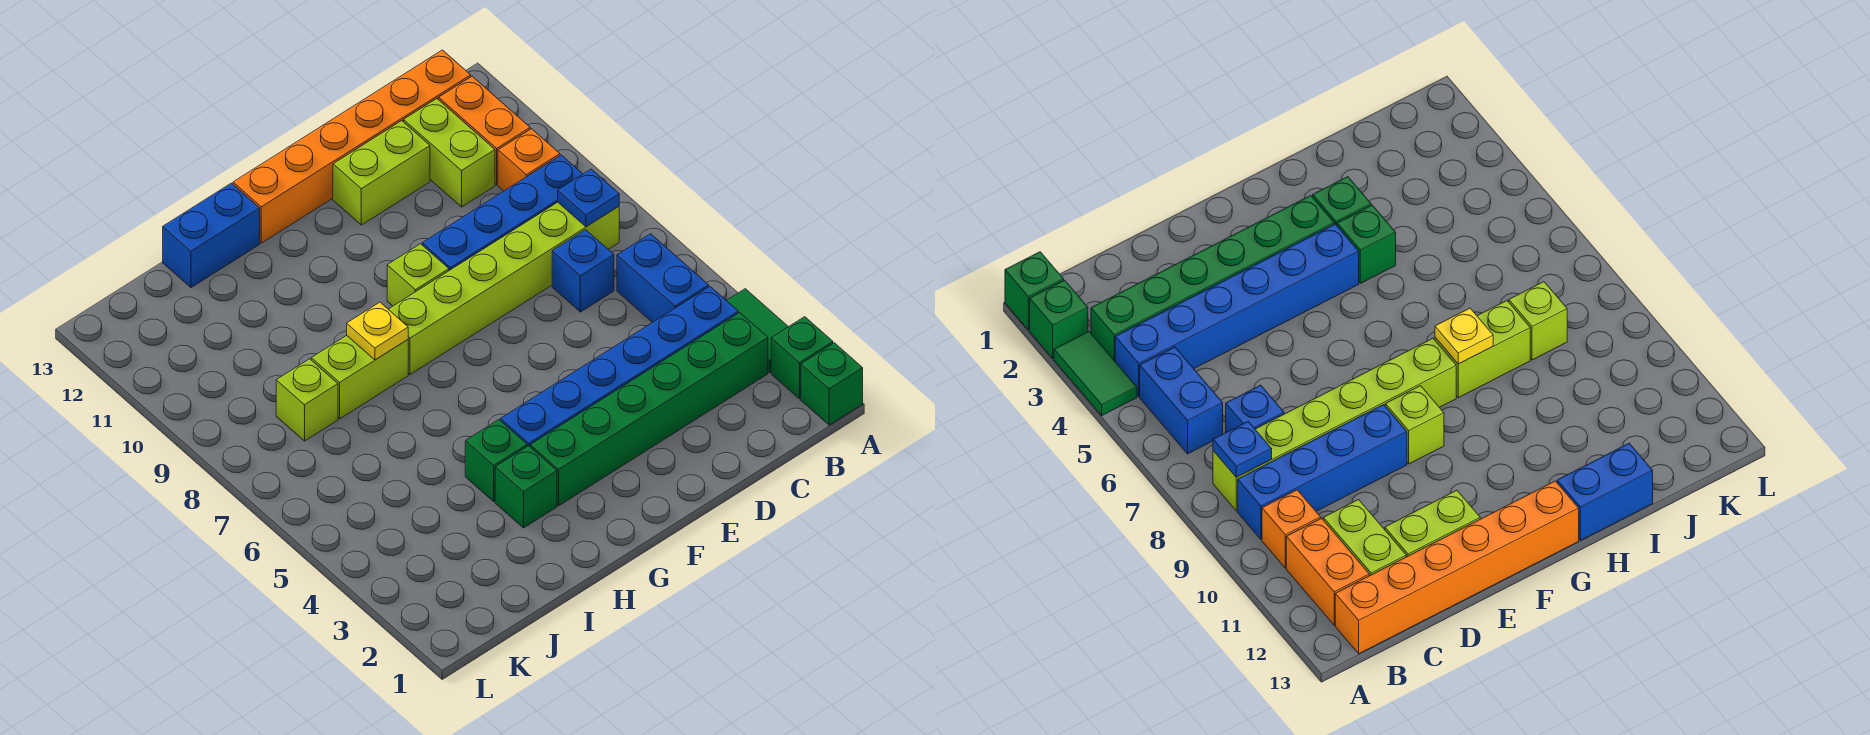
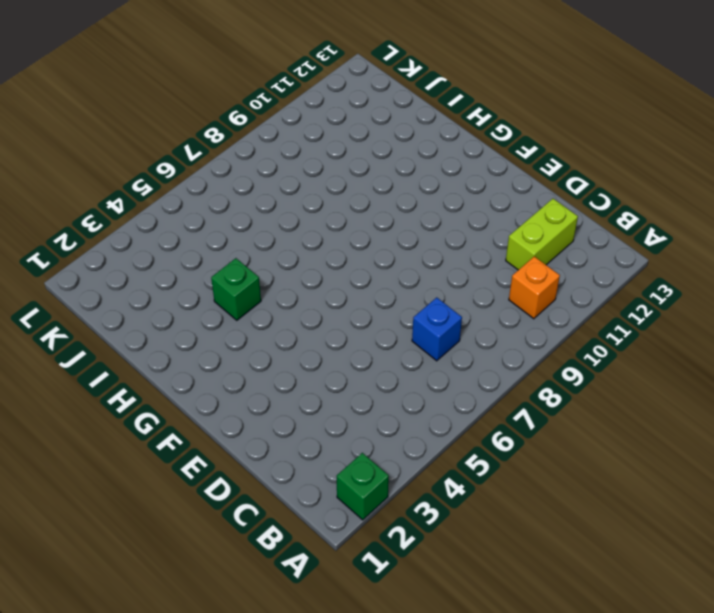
none -> green 1x1 brick [801,343,863,425]
none -> green 1x2 tile [726,289,788,372]
none -> green 1x6 brick [530,313,768,506]

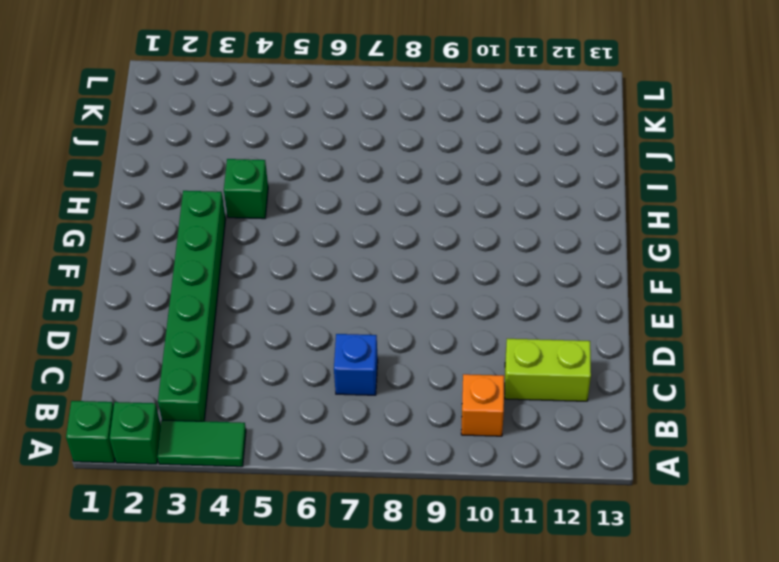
none -> blue 1x6 brick [501,287,738,446]
none -> blue 1x2 brick [617,234,709,323]
none -> lime 1x6 brick [388,202,619,374]

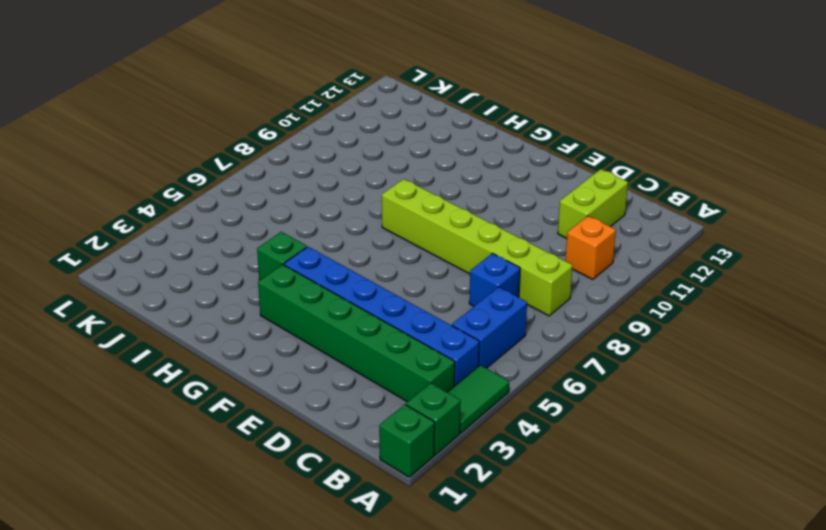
none -> blue 1x4 brick [422,155,582,271]
none -> orange 1x2 brick [439,76,530,185]
none -> orange 1x6 brick [233,50,471,243]

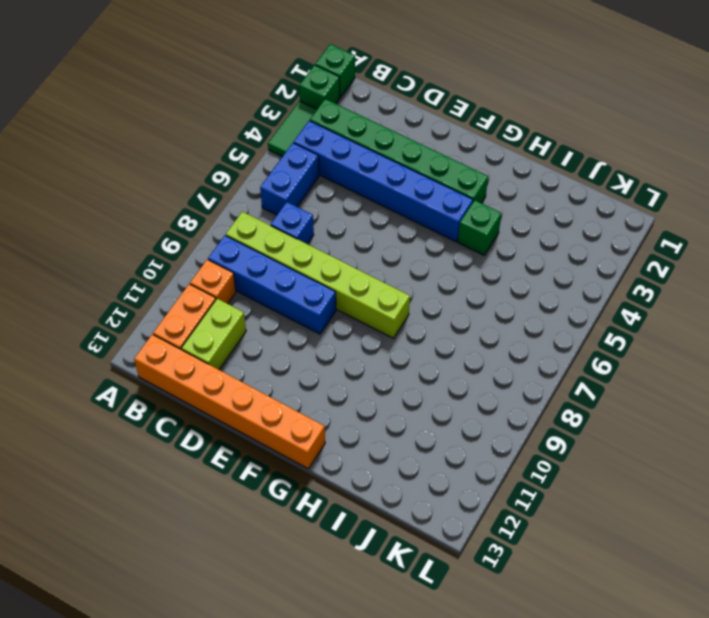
none -> lime 1x2 brick [333,121,430,225]
none -> lime 1x1 brick [387,244,449,306]
none -> green 1x1 brick [495,446,557,528]

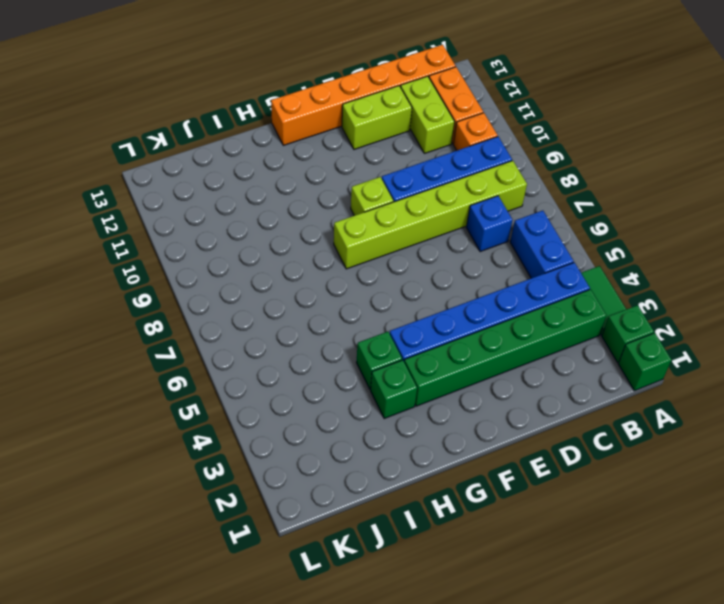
none -> lime 1x2 brick [311,336,408,419]
none -> blue 1x2 brick [163,183,260,287]
none -> lime 1x1 brick [276,359,338,441]

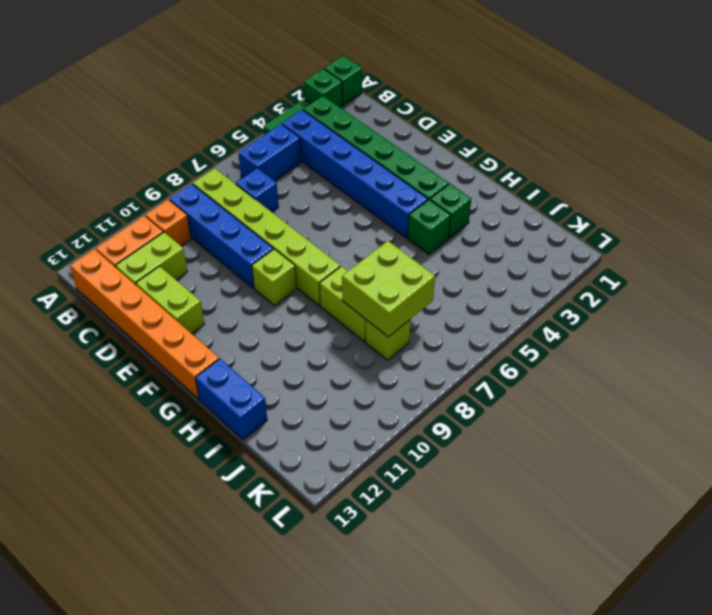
lime 2x2 brick [342,241,435,337] -> none
none -> blue 1x1 plate [558,169,619,227]
none -> yellow 1x1 plate [347,302,408,360]

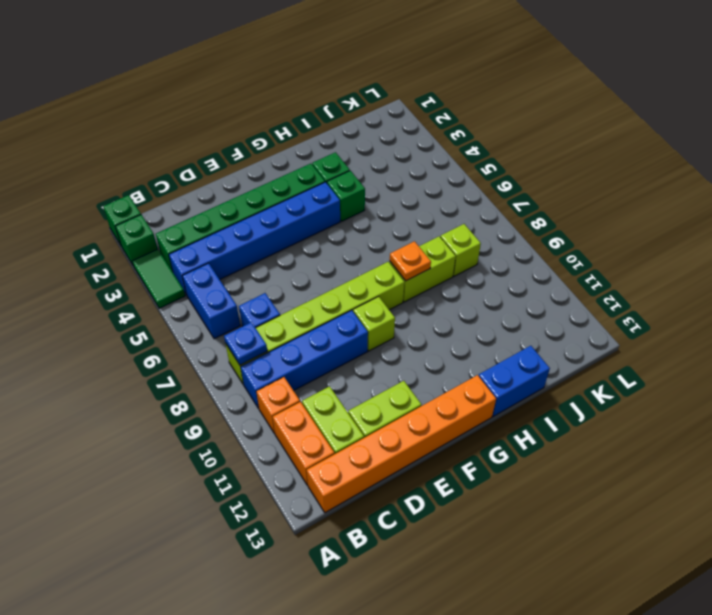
orange 1x1 plate [390,241,431,281] -> yellow 1x1 plate [347,302,408,360]

